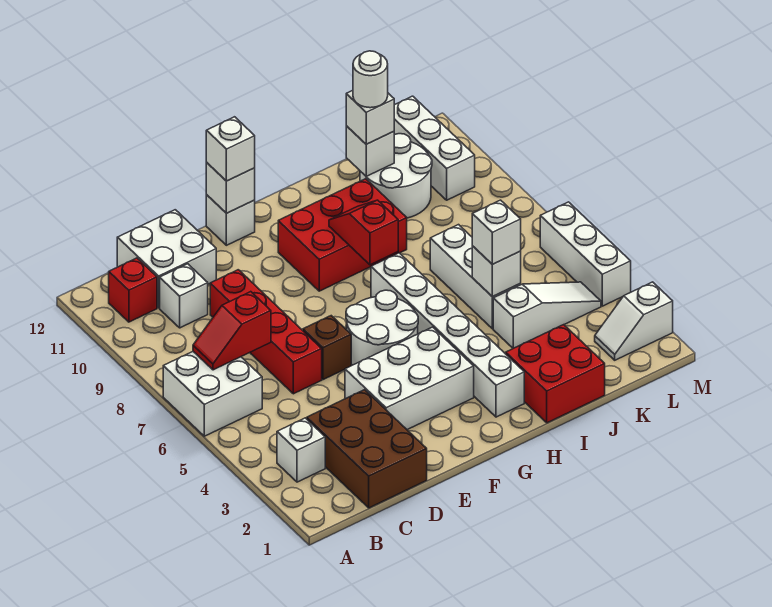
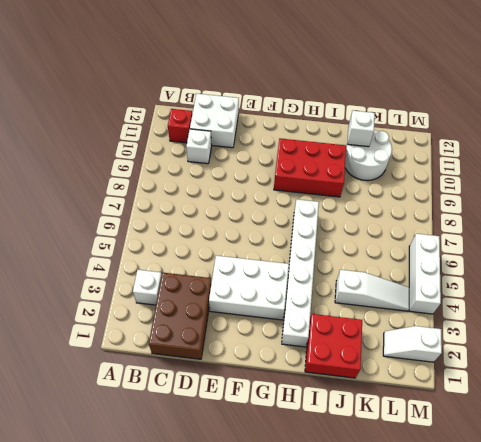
none -> white 2x2 brick [163,352,262,436]
none -> red 1x4 brick [210,270,322,394]
none -> brown 1x1 brick [303,316,351,380]

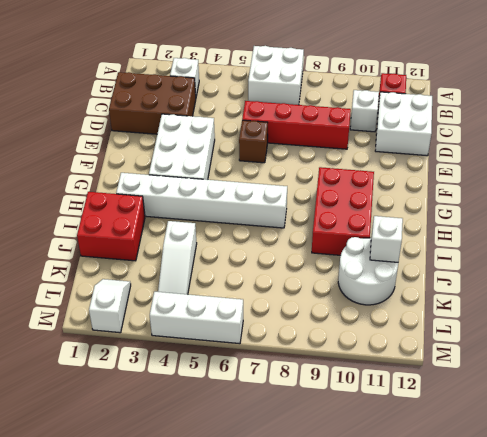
none -> white 2x2 round brick [346,290,418,365]
none -> white 1x1 brick [206,195,255,245]
none -> white 1x3 brick [430,225,521,329]

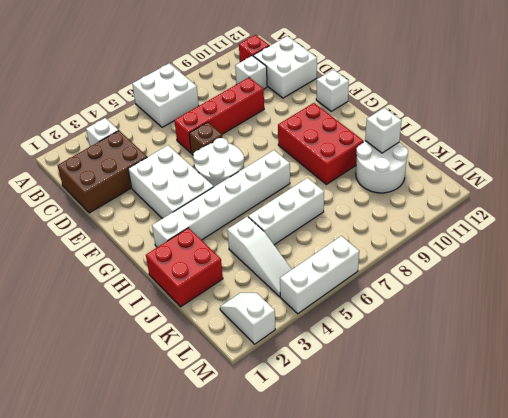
none -> white 1x3 brick [394,96,475,200]
none -> red 1x2 slope [193,292,271,370]
none -> white 1x1 brick [206,163,255,213]

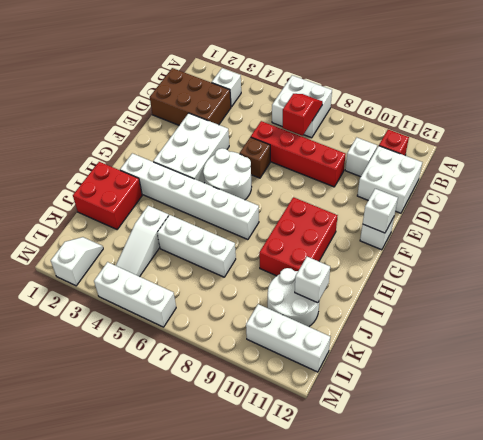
none -> red 1x2 slope [329,200,398,265]
none -> white 1x1 brick [472,246,521,297]
none -> white 1x1 brick [206,117,255,181]

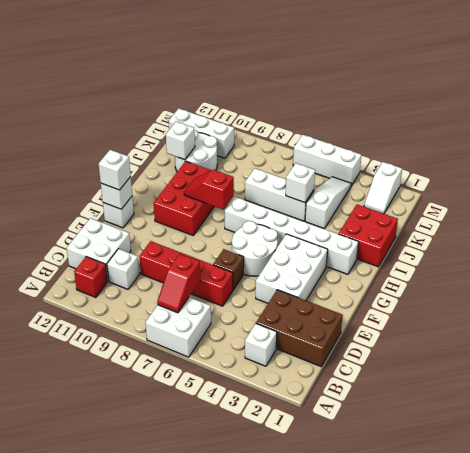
none -> white 1x1 brick [472,200,521,264]
none -> white 1x1 brick [346,90,394,144]
none -> white 1x1 round brick [353,51,388,108]

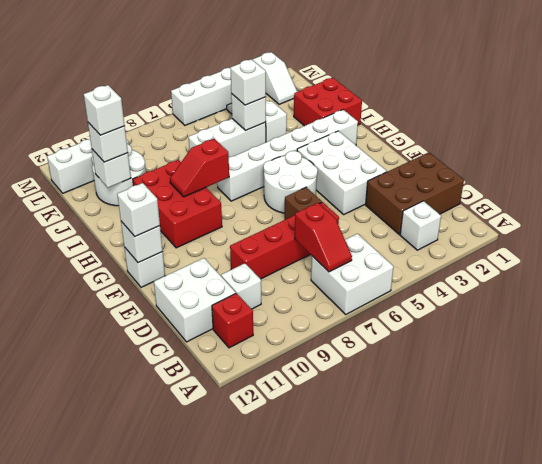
white 1x1 brick [84,85,125,135] -> white 1x1 round brick [353,51,388,108]

